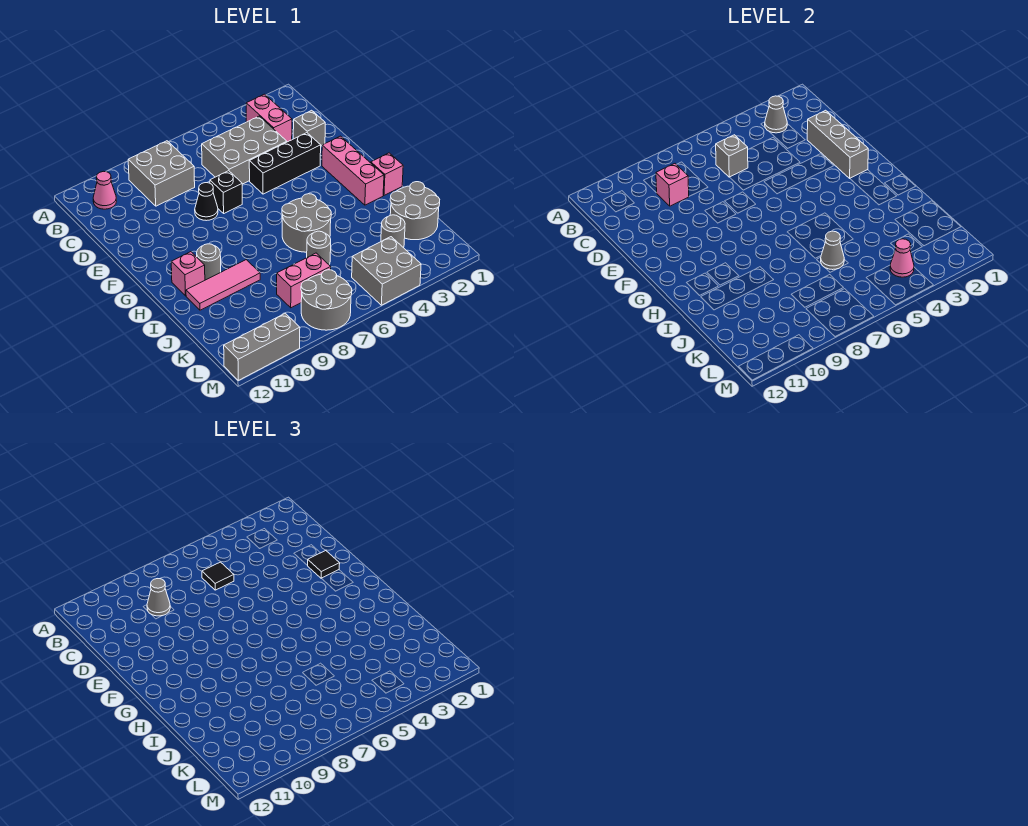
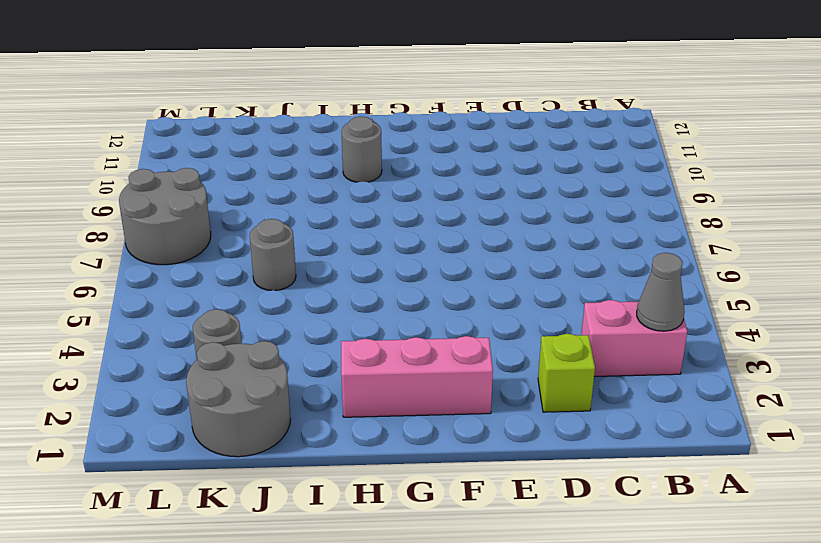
lime 1x1 brick [538,334,595,412] -> grey 1x1 brick [293,110,325,145]
none -> grey 2x2 brick [128,141,195,206]
none -> pink 1x1 cone [93,171,116,209]
none -> grey 2x3 brick [202,116,287,184]
none -> black 1x3 brick [249,133,321,194]

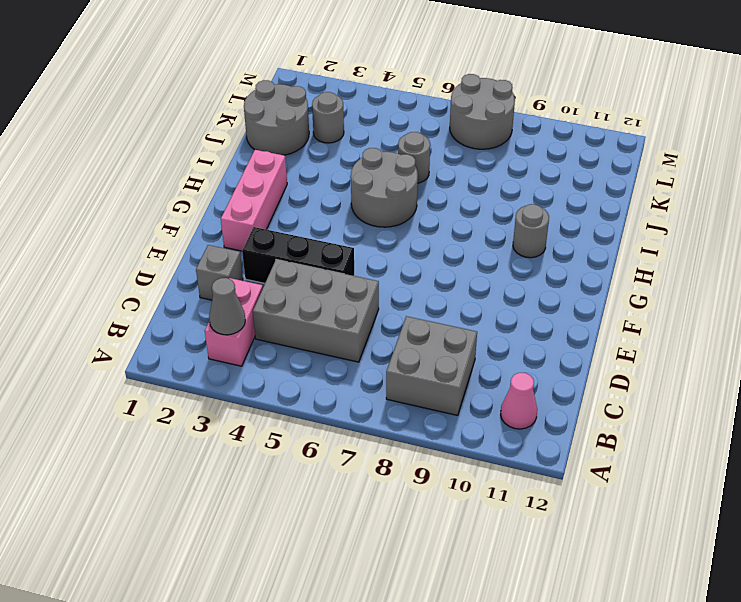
none -> black 1x1 brick [210,171,242,213]
none -> black 1x1 cone [195,183,218,221]
none -> pink 1x1 brick [371,153,403,195]
none -> pink 1x1 brick [171,252,205,296]

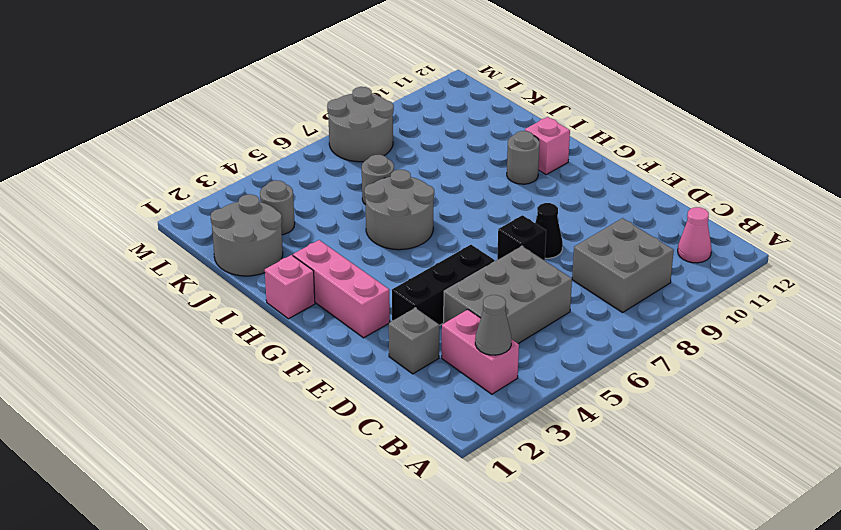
none -> pink 1x3 tile [186,260,260,310]
none -> pink 1x2 brick [277,253,331,308]
none -> grey 2x2 brick [352,237,421,305]
none -> grey 1x3 brick [224,313,300,380]

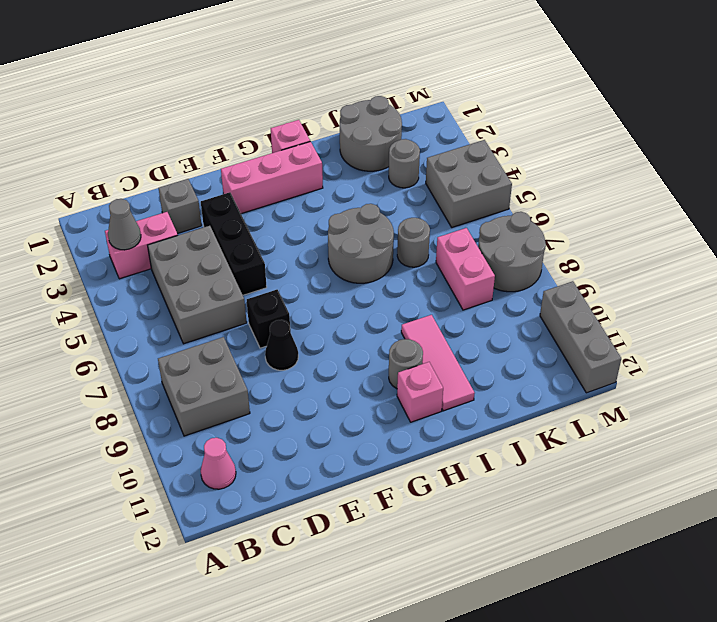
none -> grey 1x1 brick [716,135,748,177]
none -> pink 1x1 brick [656,164,689,206]
none -> grey 1x3 brick [807,110,868,178]
none -> grey 1x1 cone [821,231,844,270]

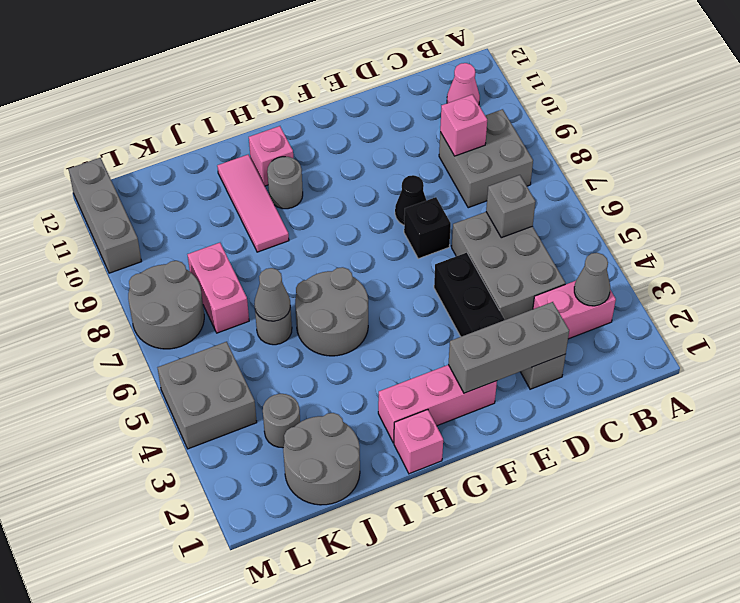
none -> pink 1x1 cone [890,239,914,277]
none -> black 1x1 tile [202,562,234,590]
none -> grey 1x1 cone [147,579,170,616]
none -> black 1x1 tile [308,551,340,578]

